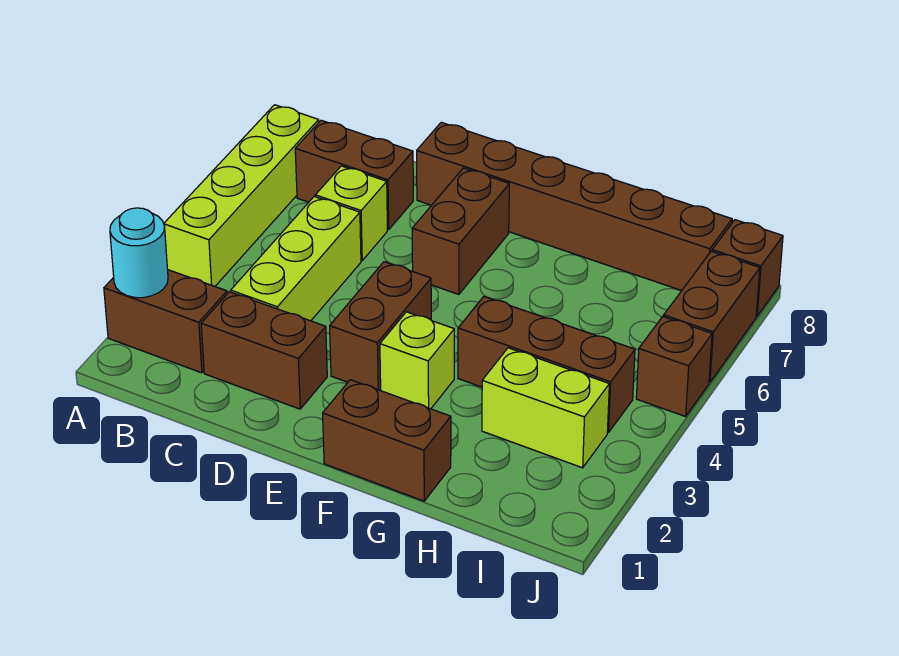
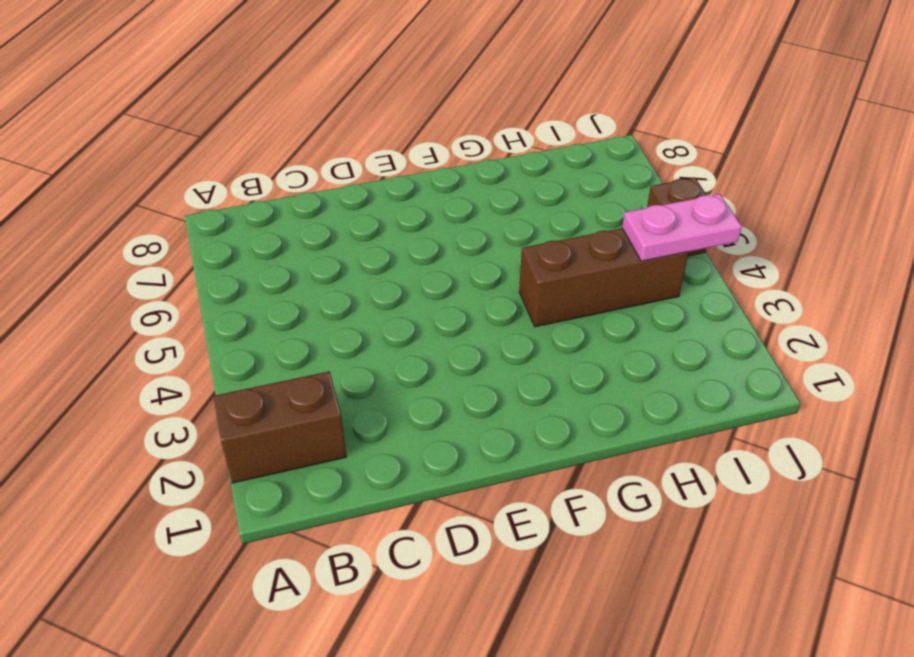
pink 1x2 plate [622,194,742,261] -> none
none -> lime 1x4 brick [164,105,319,286]
none -> brown 1x2 brick [295,120,413,230]
none -> brown 1x2 brick [201,292,327,409]

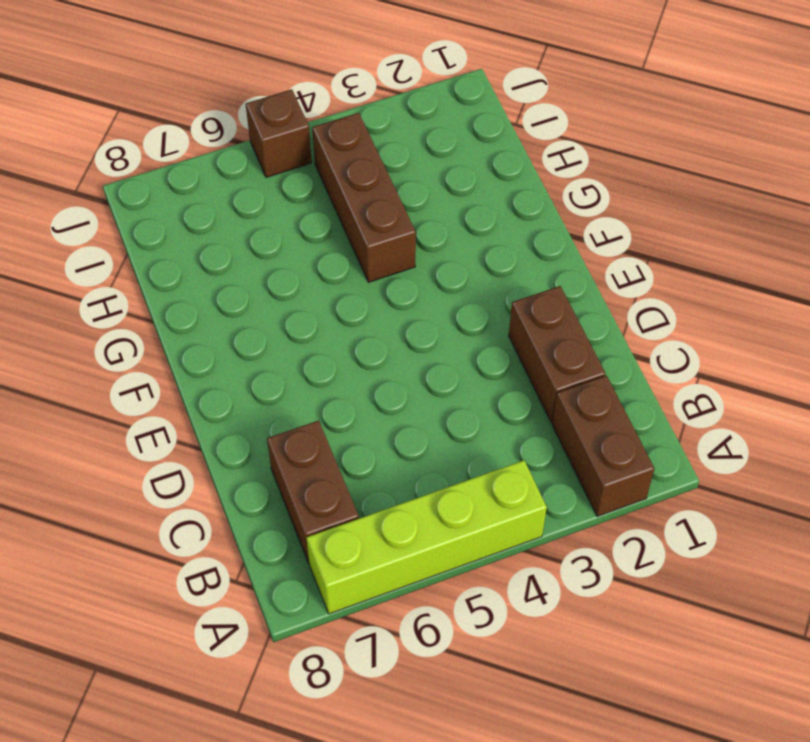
none -> lime 1x3 brick [231,196,361,321]
none -> lime 1x1 brick [315,166,387,261]
none -> brown 1x6 brick [417,122,732,291]

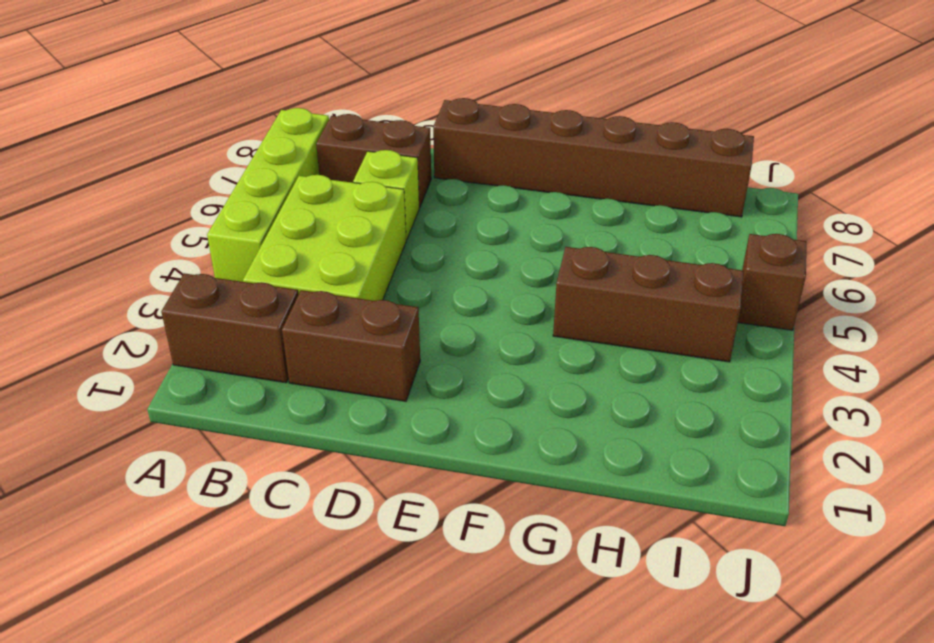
lime 2x3 brick [243,175,406,301] -> lime 1x3 brick [231,196,361,321]
none -> brown 1x2 brick [330,262,431,391]
none -> brown 1x2 brick [412,168,509,294]
none -> brown 1x2 brick [323,380,451,501]

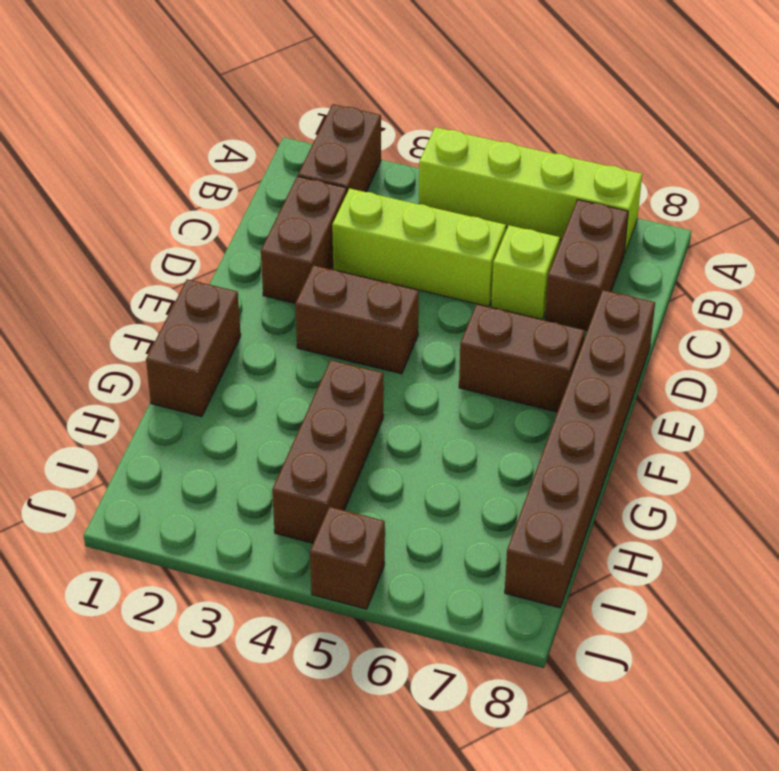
none -> lime 1x1 brick [380,312,454,409]
none -> lime 1x2 brick [482,348,609,468]
none -> brown 1x2 brick [664,251,760,382]

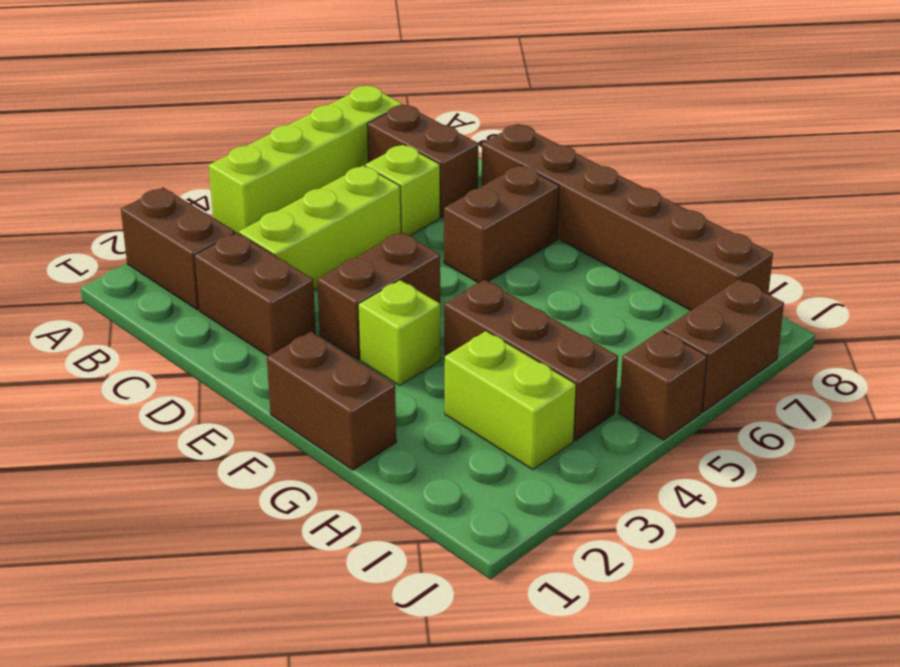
none -> brown 1x1 brick [712,220,783,316]
none -> cyan 1x1 round brick [110,208,168,298]

